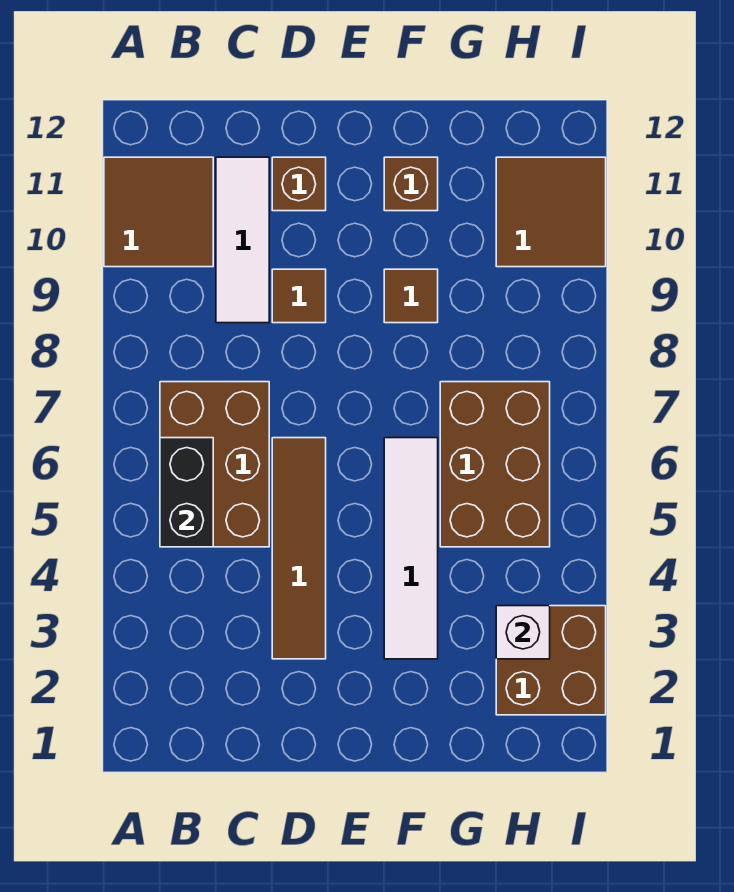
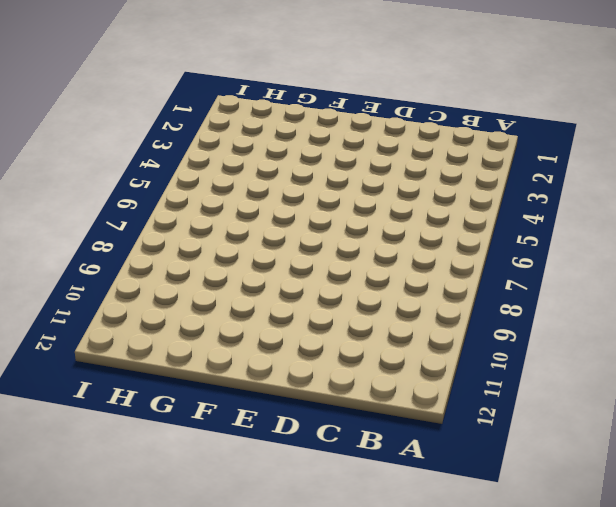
none -> brown 2x2 tile [104,157,213,267]
none -> brown 2x3 brick [160,382,269,547]
none -> white 1x3 tile [216,157,269,323]

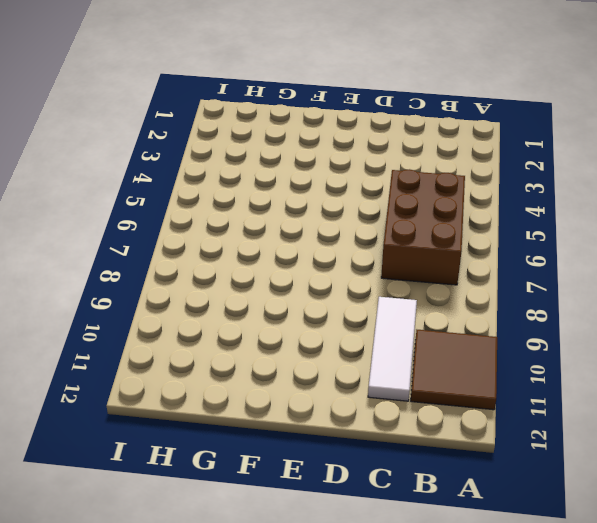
none -> brown 1x4 tile [272,438,326,659]
none -> brown 1x1 tile [272,269,326,323]
none -> brown 1x1 brick [272,157,326,211]

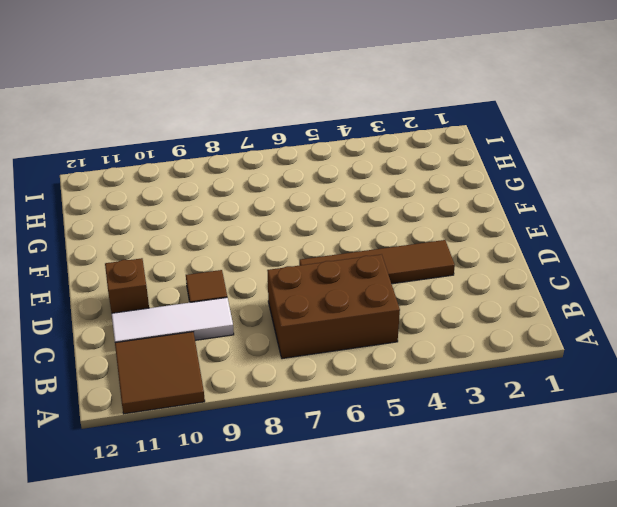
none -> white 1x4 tile [384,438,438,659]
none -> brown 1x1 tile [384,269,438,323]
none -> brown 1x1 brick [384,157,438,211]

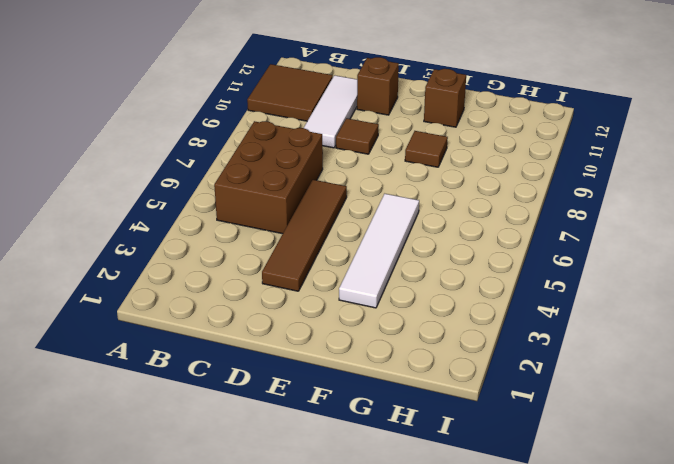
none -> brown 2x3 brick [440,382,550,547]
none -> brown 2x2 brick [496,606,606,715]
none -> brown 2x2 tile [496,157,606,267]

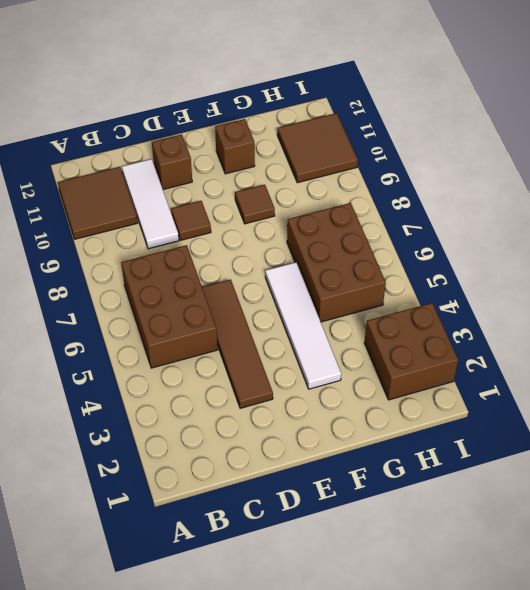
none -> black 1x2 brick [160,438,213,547]
none -> white 1x1 brick [496,606,550,659]

